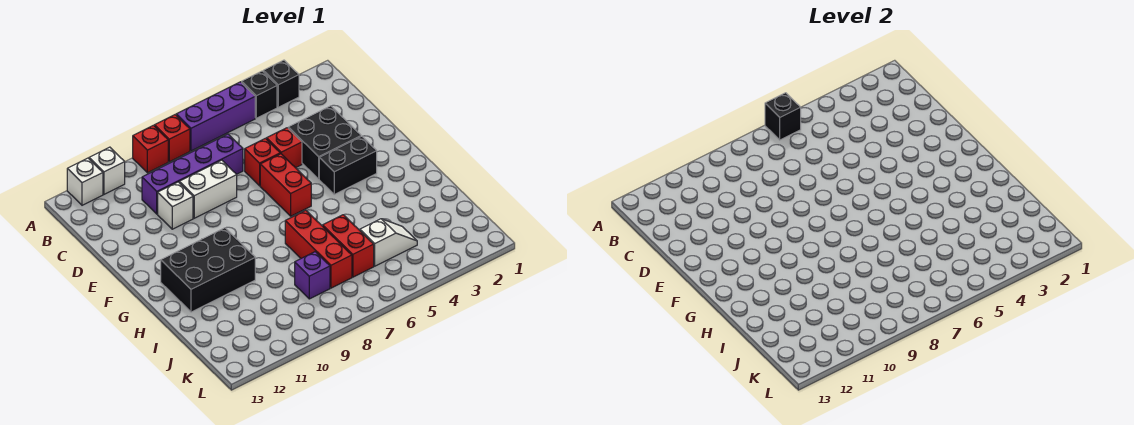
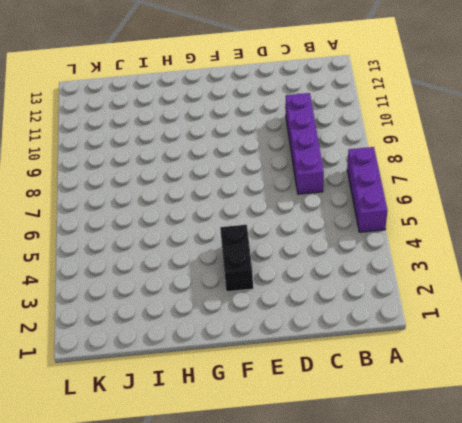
none -> black 1x1 brick [263,60,299,107]
none -> black 1x1 brick [242,71,277,118]
none -> red 1x1 brick [154,115,190,162]

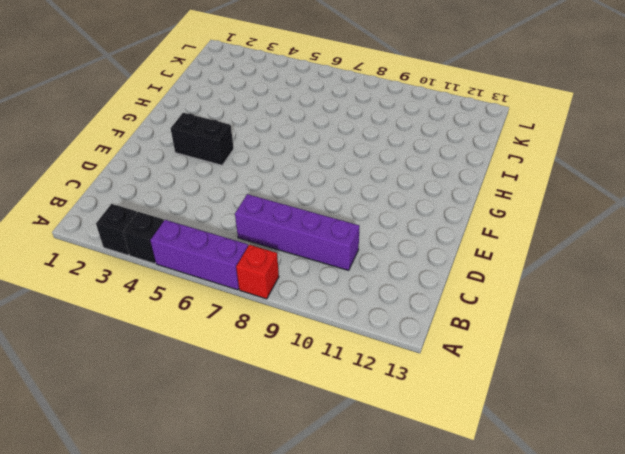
none -> red 1x1 brick [133,125,168,173]
none -> white 1x1 brick [89,147,125,194]
none -> white 1x1 brick [67,158,103,205]

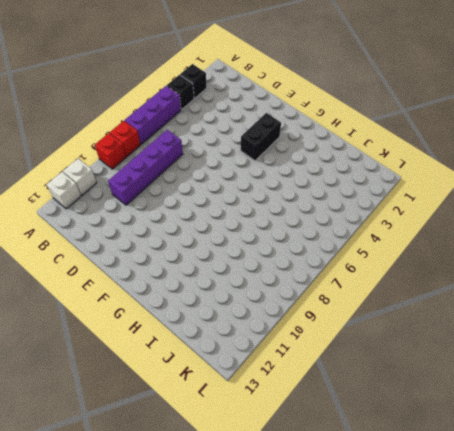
none -> black 2x2 brick [288,106,361,179]
none -> red 1x1 brick [266,128,302,168]
none -> red 1x1 brick [245,138,280,186]

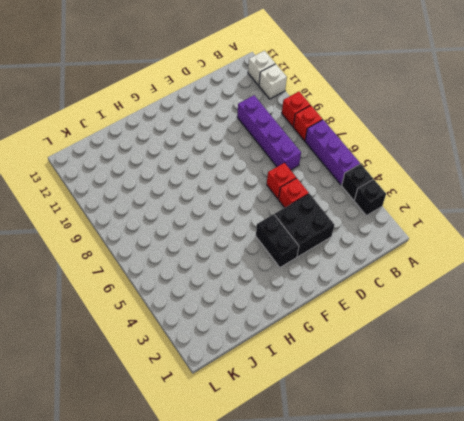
none -> white 1x2 brick [179,160,237,218]
none -> white 1x1 brick [158,182,193,229]
none -> red 1x2 brick [260,154,311,216]

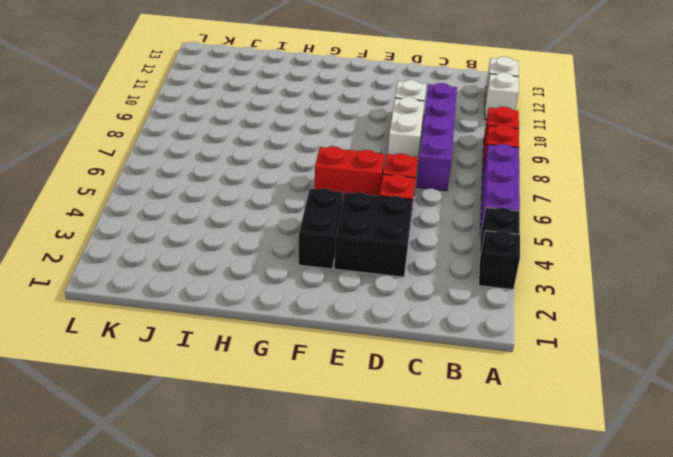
none -> black 2x3 brick [161,228,255,312]
none -> red 1x3 brick [285,210,352,288]
none -> red 1x2 brick [323,215,374,277]

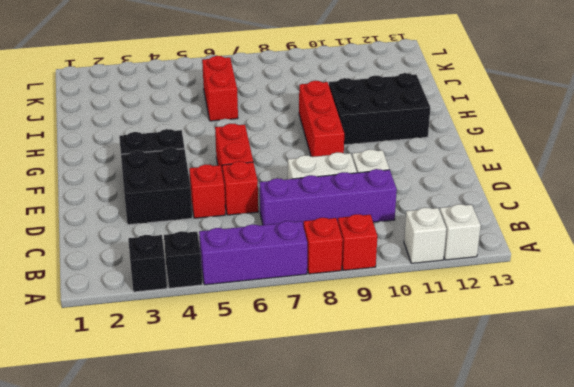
red 1x3 brick [299,81,344,157] -> red 1x3 brick moved to [285,210,352,288]
none -> white 1x2 slope [360,219,417,266]
none -> purple 1x1 brick [295,252,330,299]
none -> black 1x1 brick [765,93,801,140]

